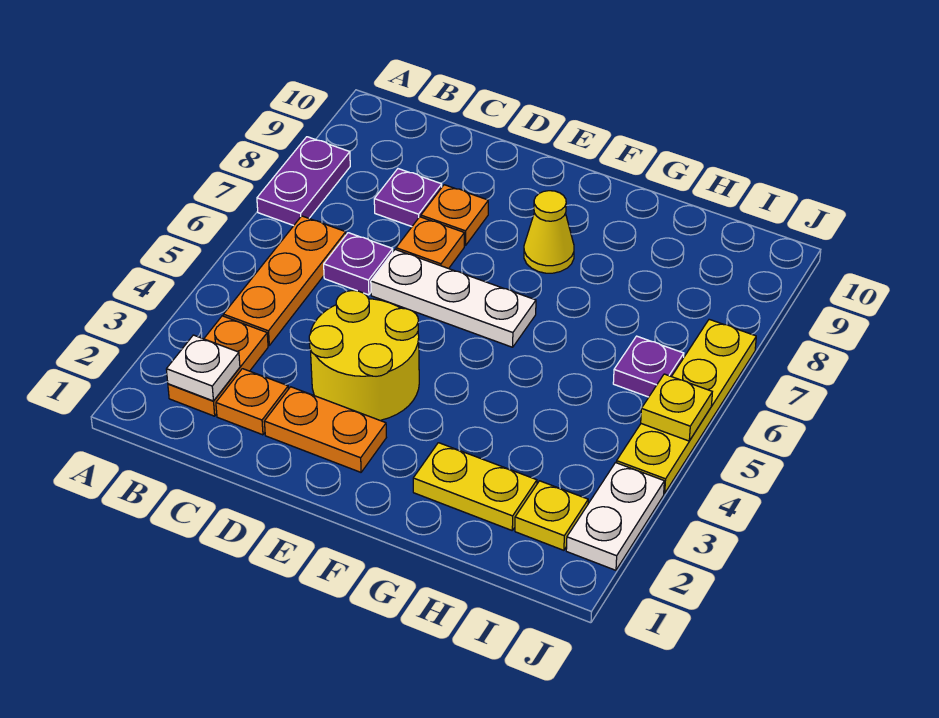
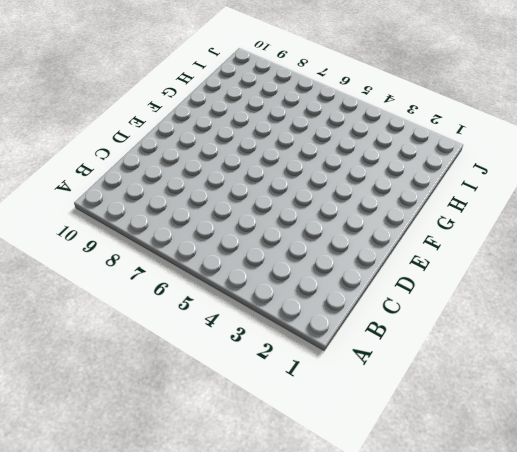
none -> purple 1x2 plate [257,137,350,226]
none -> orange 1x2 plate [168,316,268,416]
none -> orange 1x3 plate [223,216,346,345]

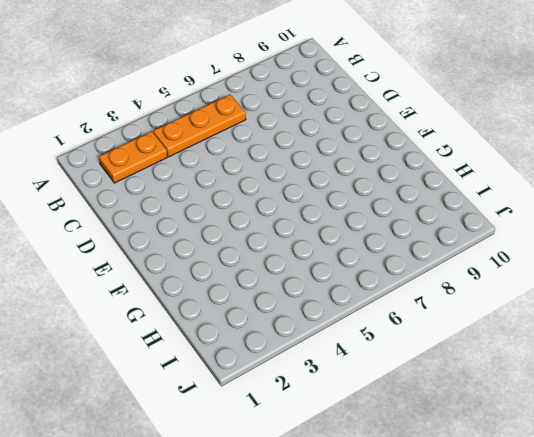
none -> purple 1x2 plate [257,137,350,226]
none -> orange 1x1 plate [216,369,288,435]
none -> purple 1x1 plate [324,233,393,295]

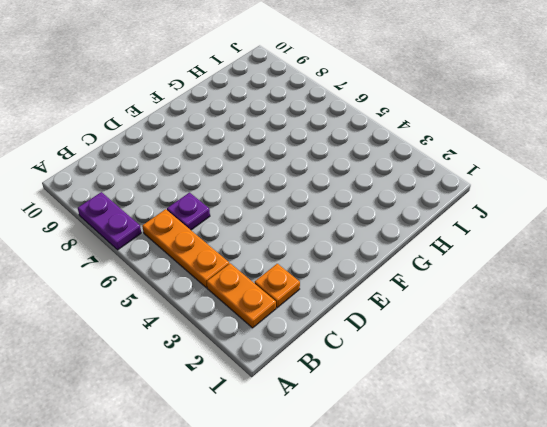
none -> purple 1x1 plate [374,169,442,227]
none -> orange 1x2 plate [264,387,386,472]
none -> yellow 2x2 round brick [309,291,419,420]

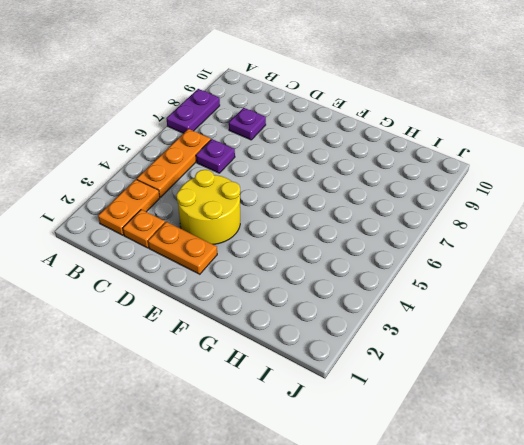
none -> white 1x3 plate [371,250,536,347]
none -> orange 1x1 plate [396,217,464,269]
none -> orange 1x1 plate [421,185,488,246]

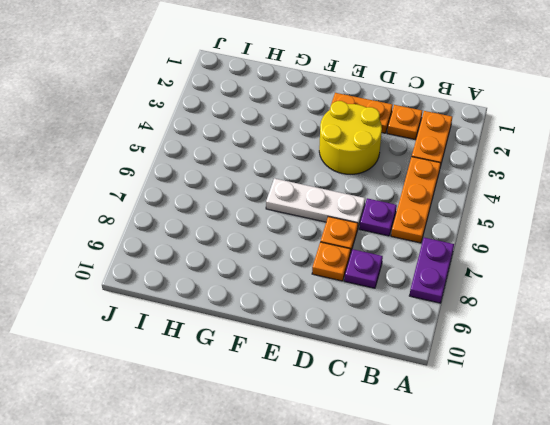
none -> yellow 1x1 cone [524,191,574,273]
none -> yellow 1x2 plate [413,443,537,530]
none -> yellow 1x1 plate [515,481,588,550]

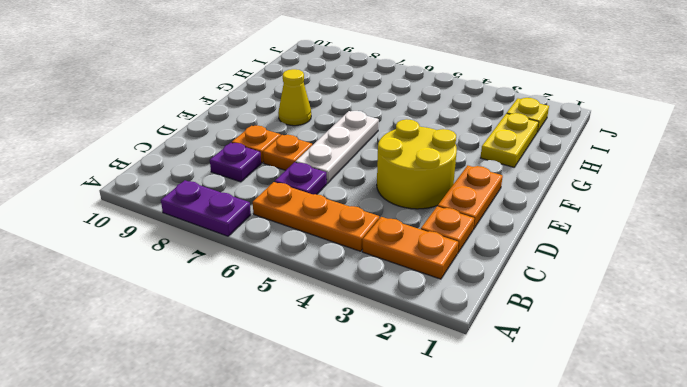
none -> purple 1x1 plate [613,336,684,397]
none -> white 1x2 plate [566,463,664,570]
none -> yellow 1x4 plate [616,319,756,494]

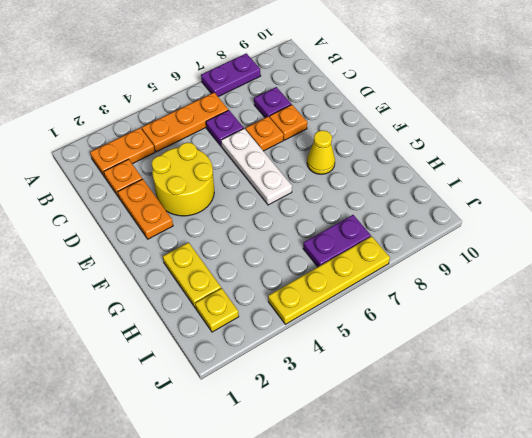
purple 1x2 plate [303,215,371,267] -> purple 1x1 plate [613,336,684,397]
none -> white 1x2 plate [566,463,664,570]
none -> white 1x1 plate [166,335,240,401]
none -> yellow 1x1 plate [641,374,712,441]

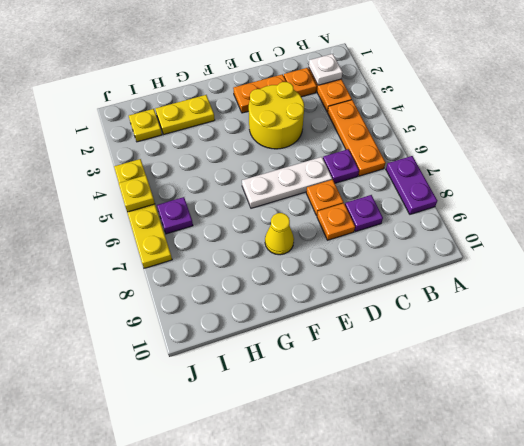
none -> white 1x2 plate [566,463,664,570]

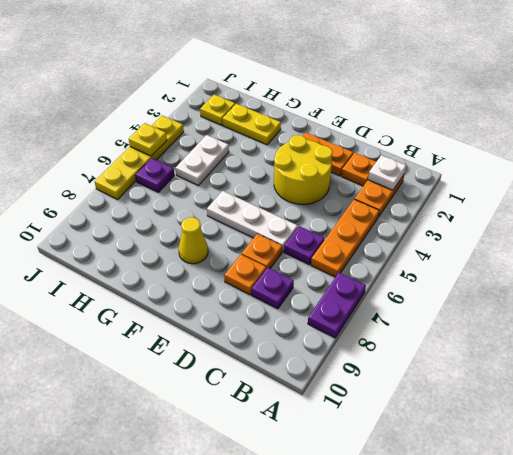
white 1x2 plate [176,135,229,186] -> white 1x2 plate moved to [566,463,664,570]

